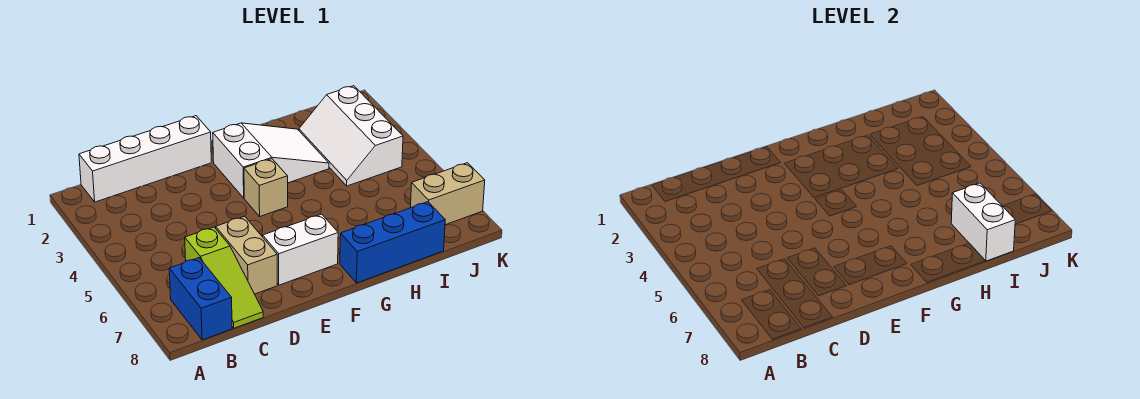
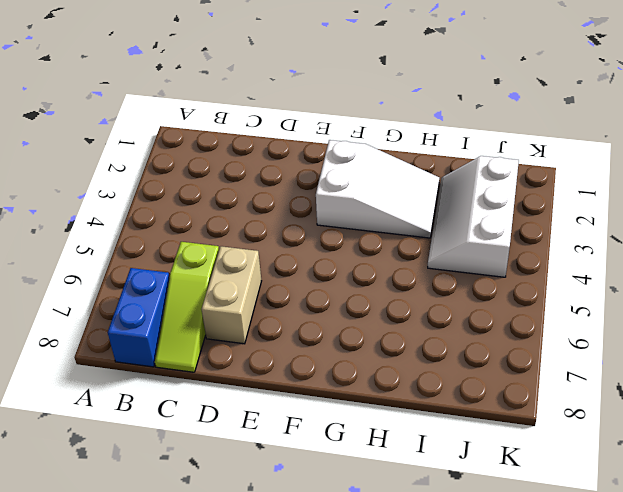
none -> white 1x4 brick [79,116,211,202]
none -> white 1x2 brick [263,214,338,285]

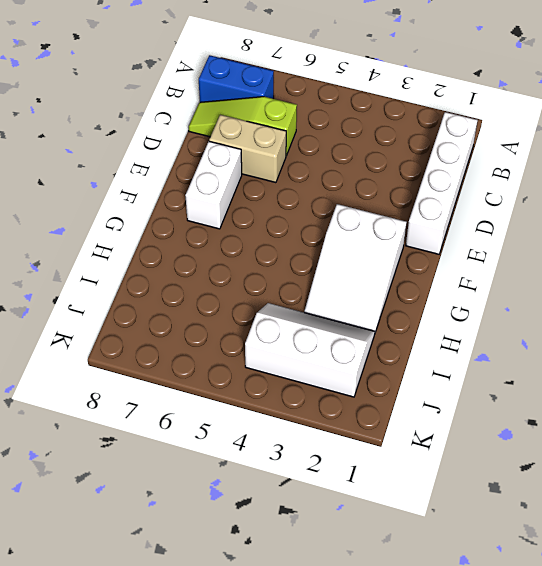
none -> tan 1x1 brick [244,159,288,216]
none -> blue 1x3 brick [340,202,445,283]

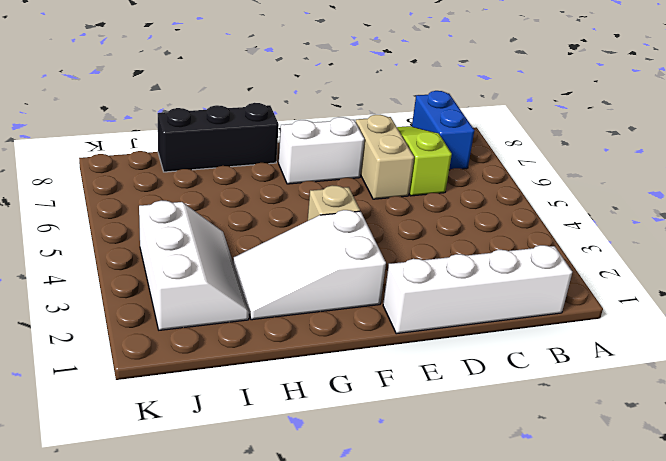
black 1x3 brick [158,103,279,172] -> blue 1x3 brick [340,202,445,283]
none -> tan 1x2 brick [410,163,485,225]
none -> white 1x2 brick [951,183,1015,261]

